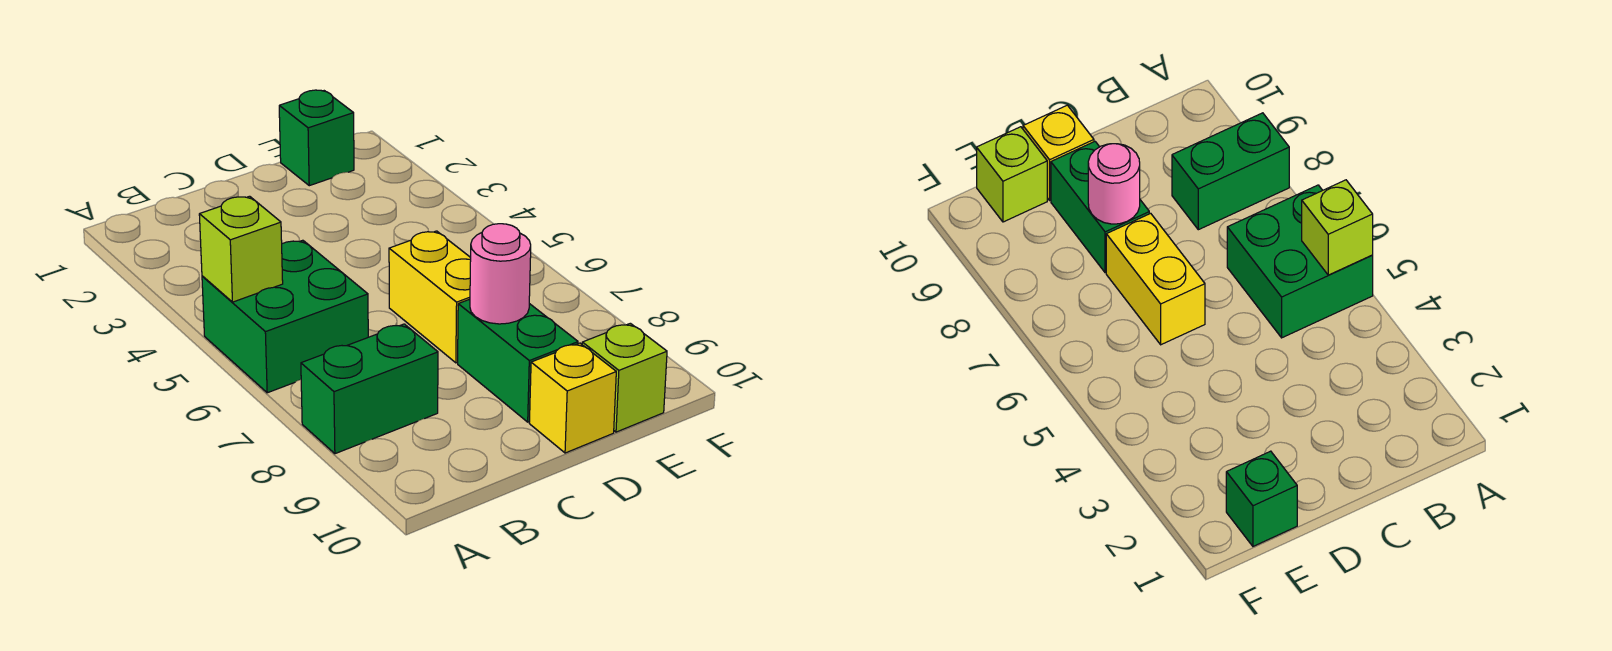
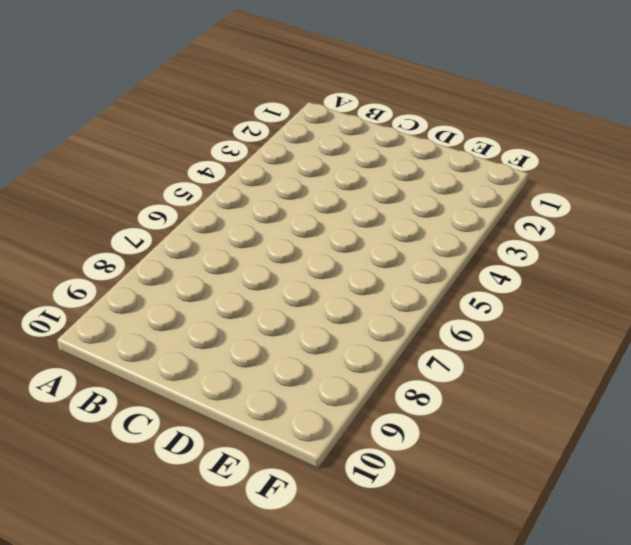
none -> green 2x2 brick [202,240,368,393]
none -> green 1x2 brick [301,324,438,454]

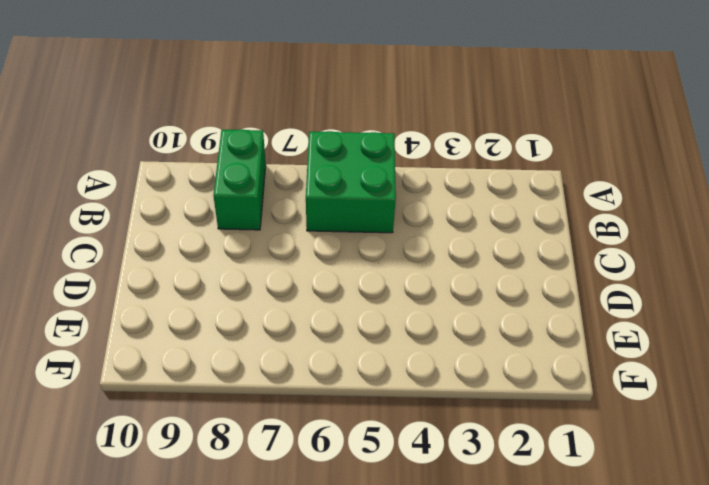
none -> yellow 1x2 brick [389,231,471,363]
none -> green 1x2 brick [458,299,578,422]

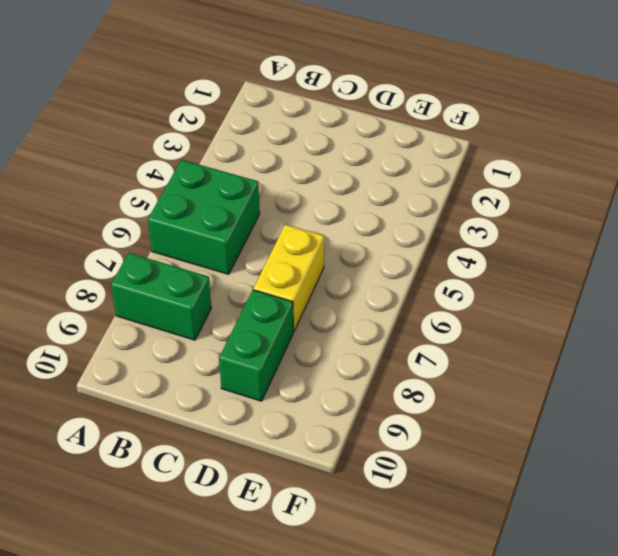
none -> yellow 1x1 brick [529,343,616,453]
none -> green 1x1 brick [279,90,354,186]

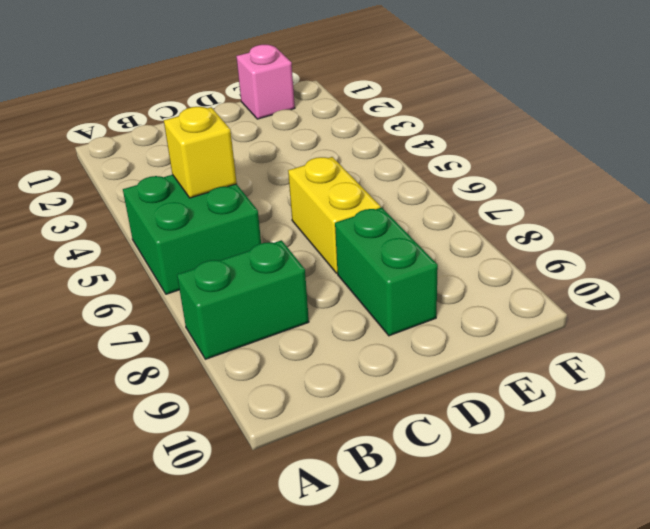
yellow 1x1 brick [164,107,237,198] -> yellow 1x1 brick moved to [529,343,616,453]
pink 1x1 brick [236,45,295,119] -> green 1x1 brick [279,90,354,186]
none -> lime 1x1 brick [582,323,667,432]
none -> lime 1x1 brick [199,196,283,302]

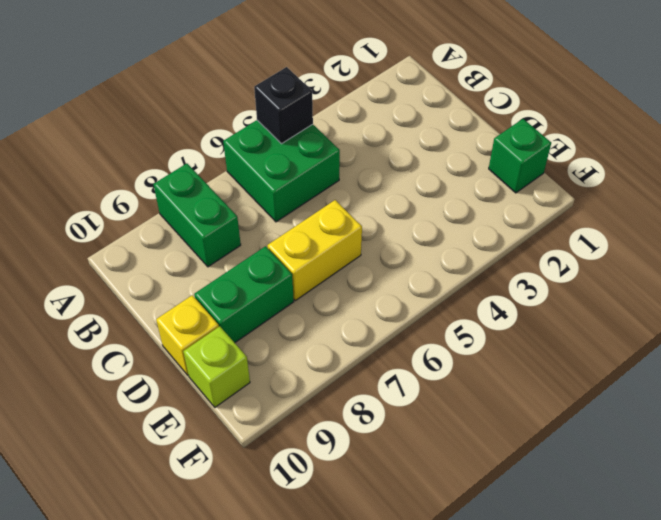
black 1x1 brick [254,67,313,144] -> lime 1x1 brick [199,196,283,302]
none -> pink 1x1 round brick [470,224,531,324]

